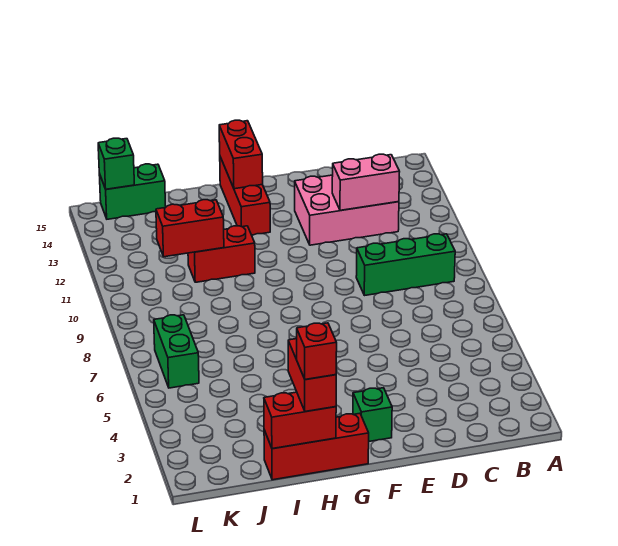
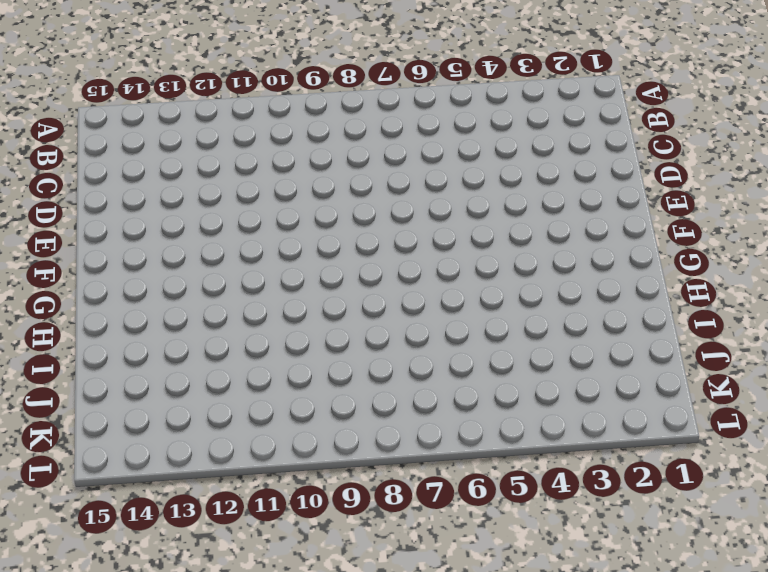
none -> green 1x3 brick [356,234,455,296]
none -> pink 2x3 brick [295,175,399,245]
none -> green 1x1 brick [353,388,392,441]

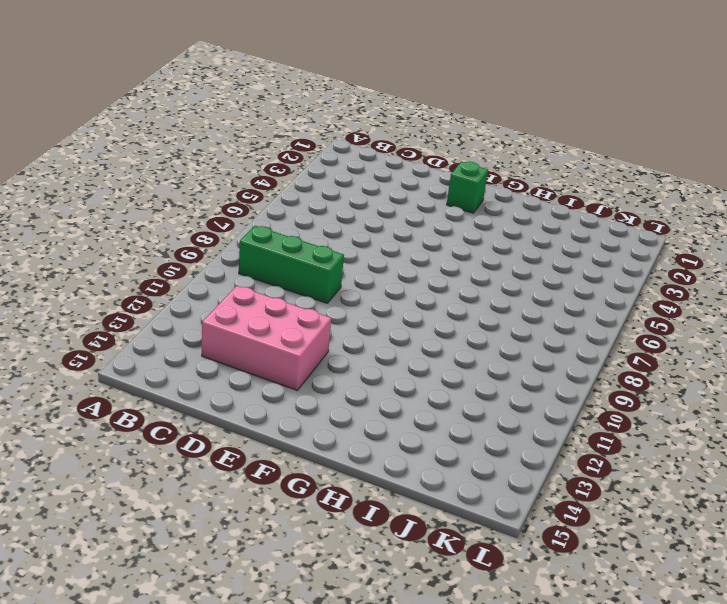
none -> red 1x3 brick [264,413,369,480]
none -> red 1x3 brick [220,157,270,235]
none -> red 1x2 brick [188,226,255,282]

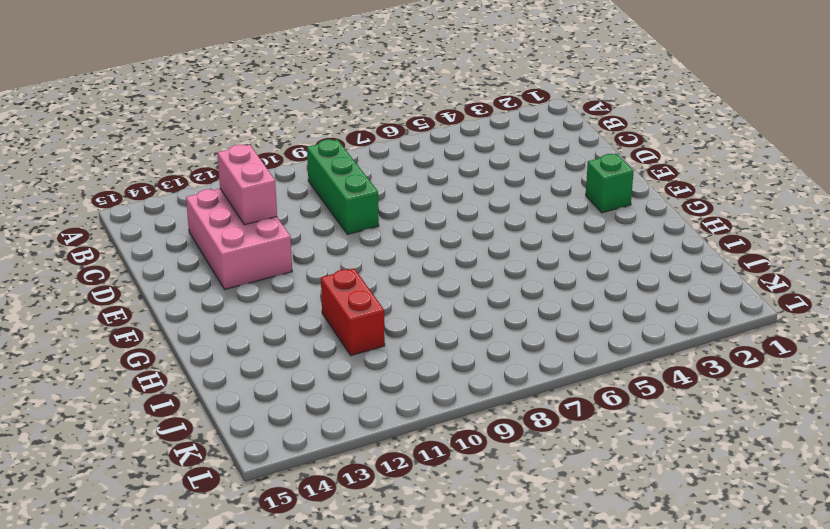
none -> red 1x3 brick [264,413,369,480]
none -> red 1x3 brick [220,157,270,235]
none -> green 1x2 brick [99,164,166,219]

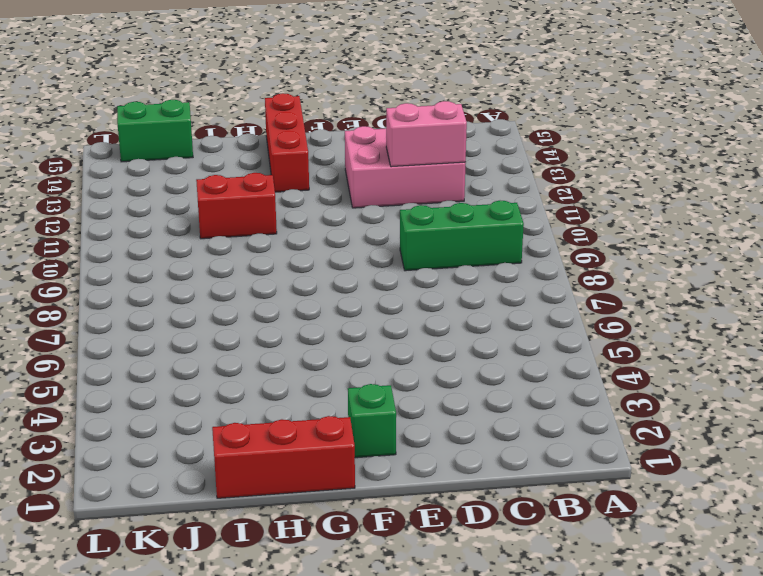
none -> green 1x2 brick [154,315,199,388]
none -> red 1x2 brick [219,120,263,189]
none -> red 1x2 brick [264,392,336,449]

